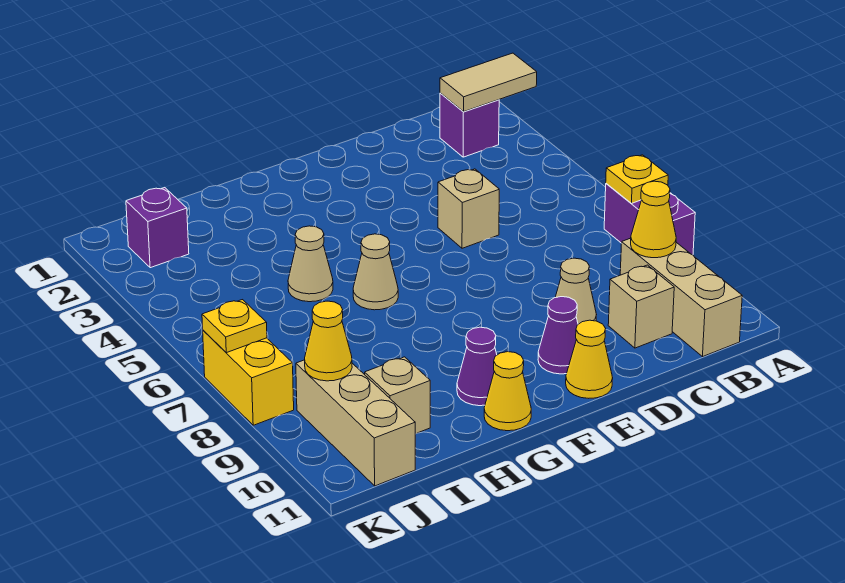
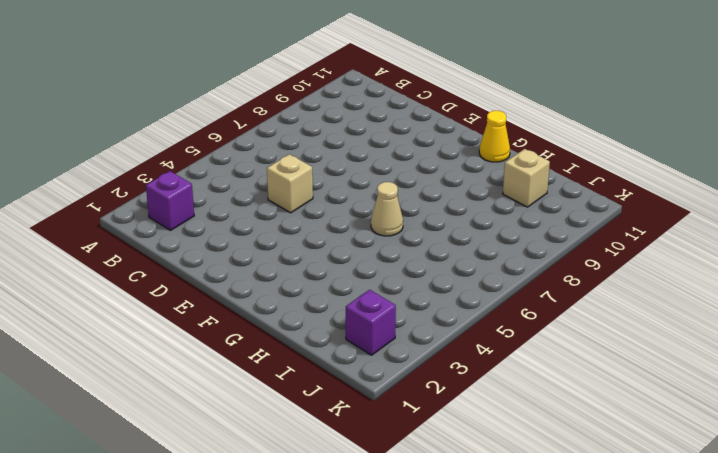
none -> purple 1x2 brick [604,184,695,255]
none -> tan 1x3 brick [620,238,742,357]
none -> tan 1x1 brick [608,265,674,348]

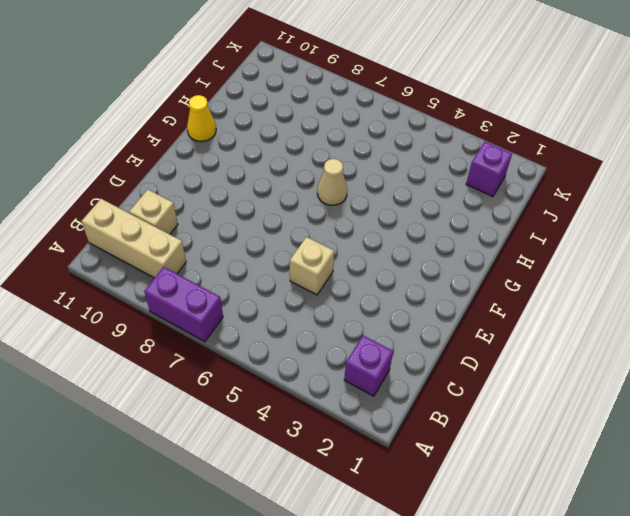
none -> tan 1x1 cone [555,258,596,324]
none -> purple 1x1 cone [538,297,578,374]
none -> yellow 1x1 cone [566,320,613,398]

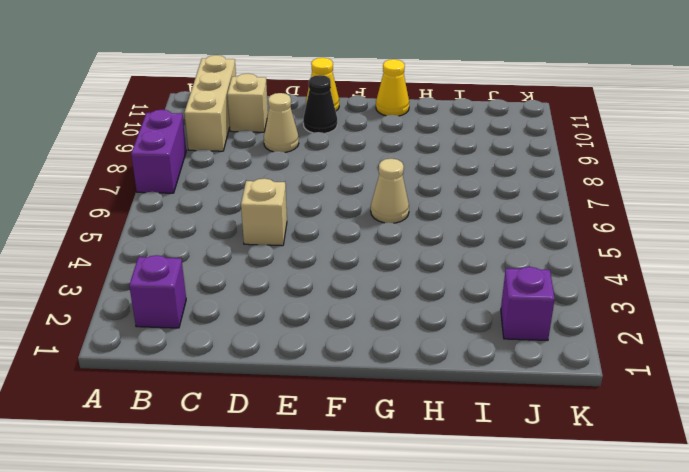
black 1x1 cone [303,75,337,133] -> purple 1x1 cone [538,297,578,374]
none -> purple 1x1 cone [457,327,497,406]
none -> tan 1x1 cone [288,226,333,302]
none -> tan 1x1 brick [365,357,430,434]

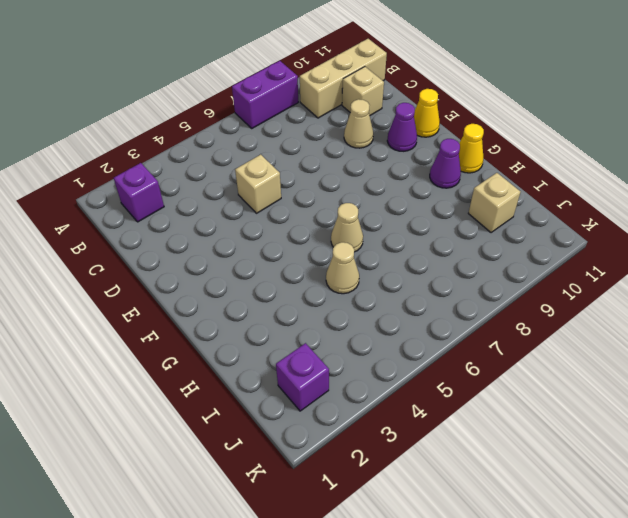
none -> tan 1x3 brick [296,360,415,486]
none -> yellow 1x2 brick [203,330,294,425]
none -> tan 1x2 tile [440,53,537,112]

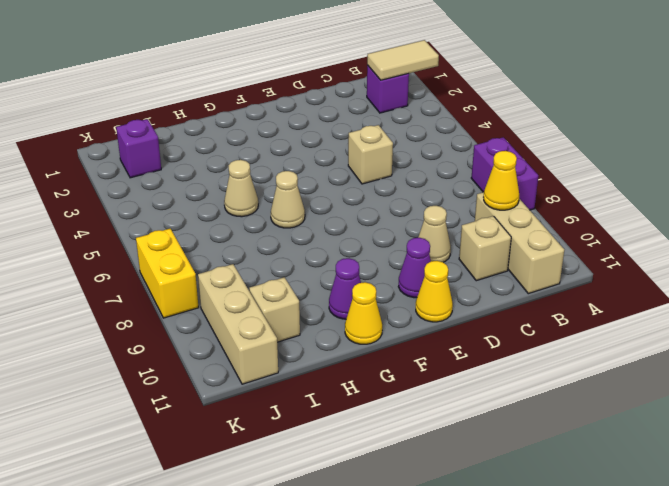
none -> yellow 1x1 plate [606,155,668,203]
none -> yellow 1x1 cone [305,301,352,381]
none -> yellow 1x1 plate [202,300,267,353]

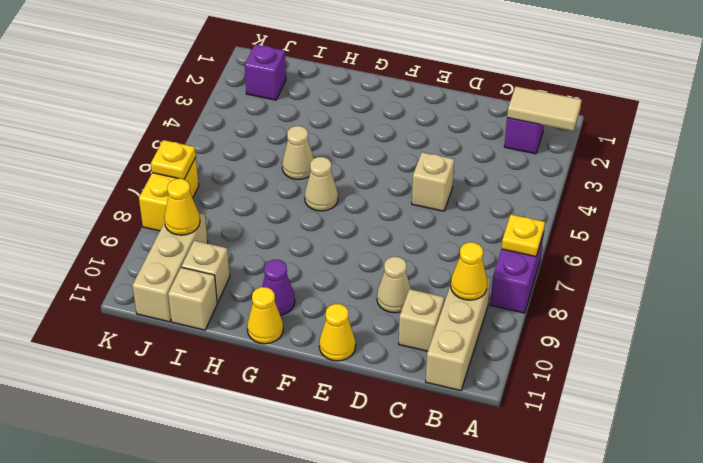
tan 1x1 brick [168,267,217,330] -> none
none -> purple 1x1 cone [538,297,578,374]

